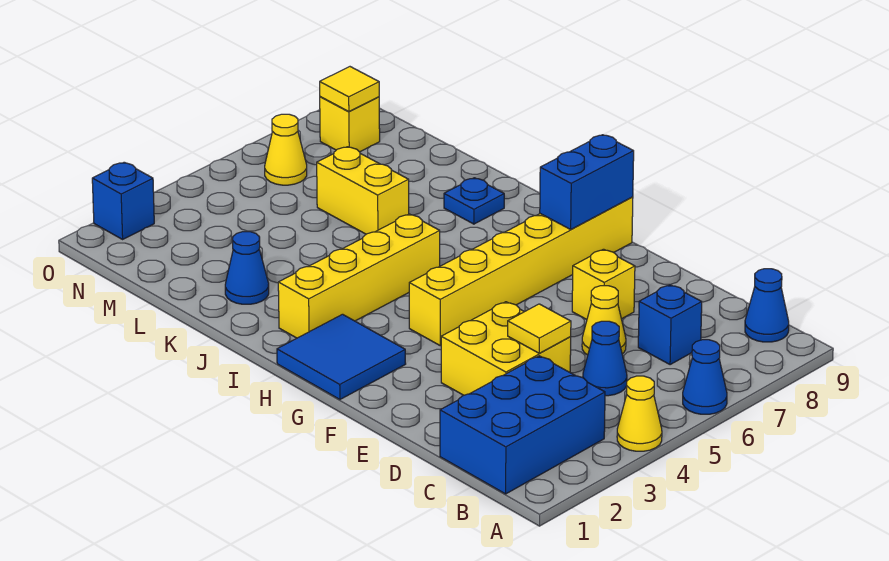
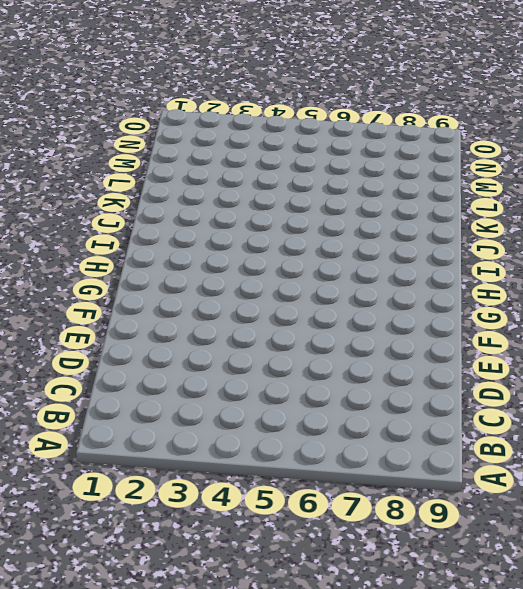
none -> yellow 1x1 cone [617,376,662,451]
none -> blue 1x1 cone [683,340,727,414]
none -> blue 2x3 brick [440,356,605,494]

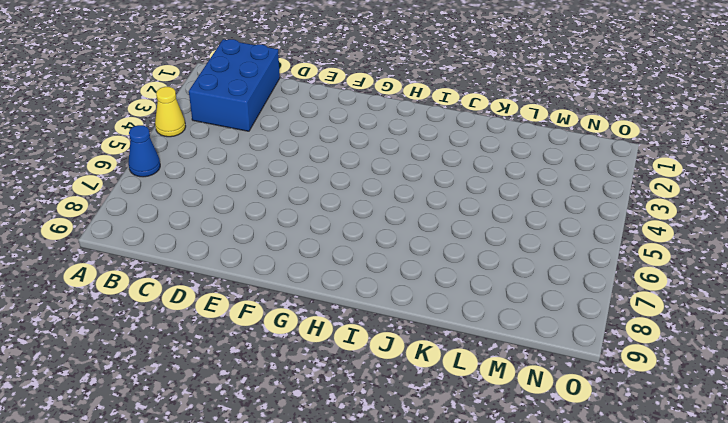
none -> blue 1x1 cone [745,269,789,342]
none -> blue 1x1 cone [583,321,627,396]
none -> blue 1x1 brick [638,285,702,365]

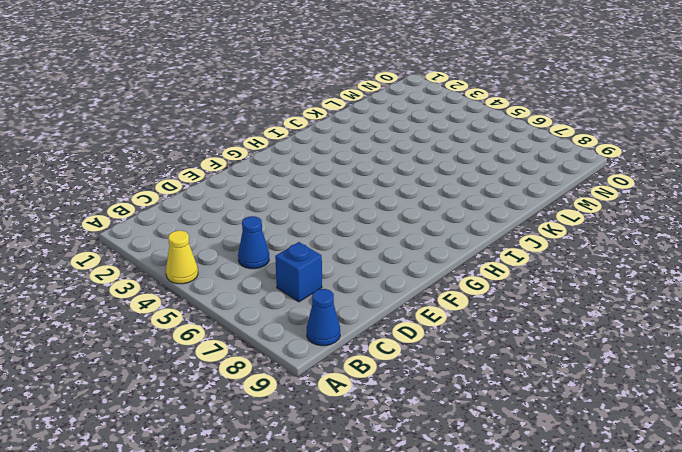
none -> blue 1x1 cone [683,340,727,414]
none -> blue 2x3 brick [440,356,605,494]
none -> yellow 2x2 brick [441,302,571,395]

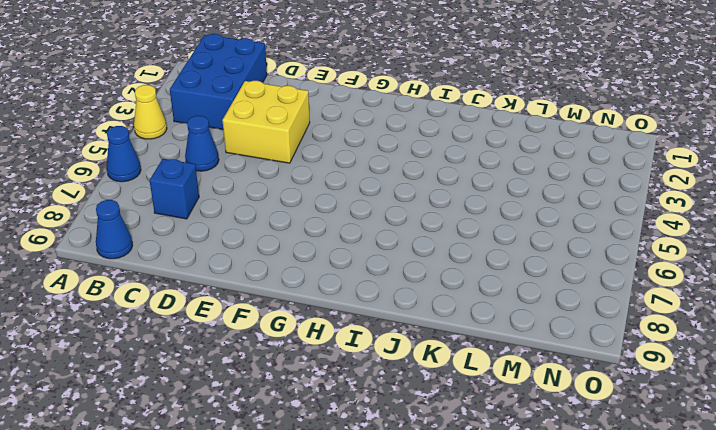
none -> yellow 1x1 cone [582,286,626,355]
none -> yellow 1x1 brick [572,249,635,319]
none -> blue 2x2 tile [277,314,406,399]

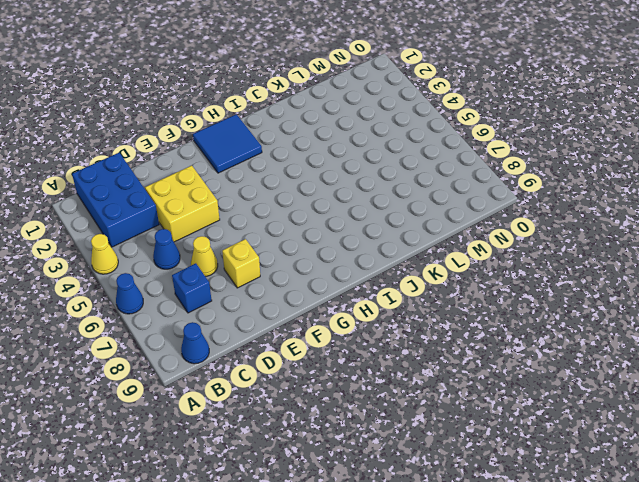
none -> yellow 1x6 brick [409,197,633,346]
none -> yellow 1x4 brick [278,214,440,338]
none -> blue 1x1 plate [444,178,504,224]

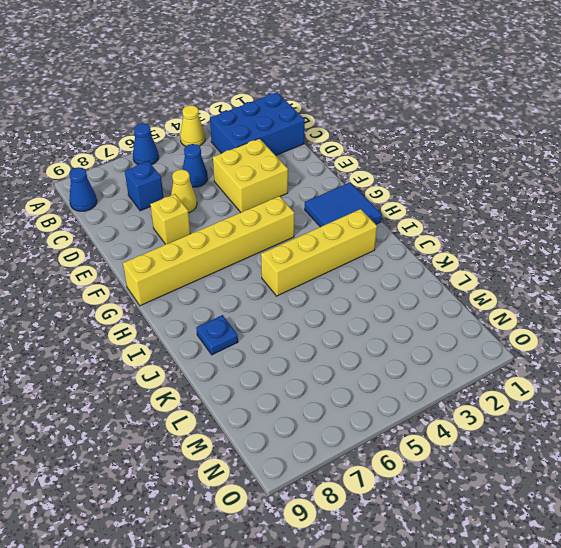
none -> blue 1x1 cone [225,232,269,304]
none -> yellow 1x2 brick [317,147,409,234]
none -> yellow 1x1 cone [265,114,307,185]

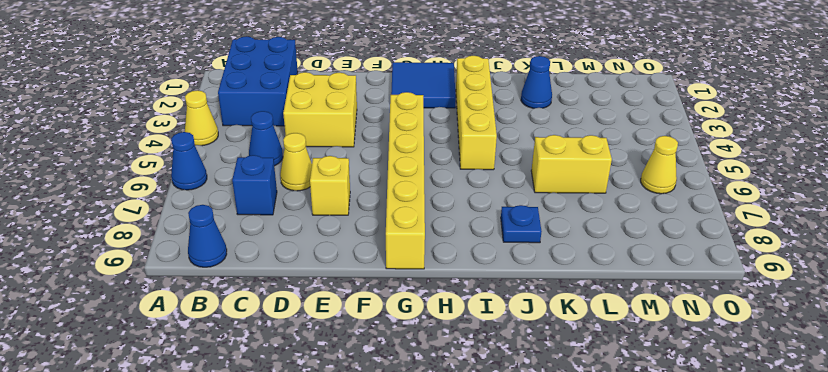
none -> yellow 1x1 brick [320,97,380,152]
none -> blue 1x1 brick [92,162,154,239]
none -> yellow 1x1 tile [508,304,571,353]

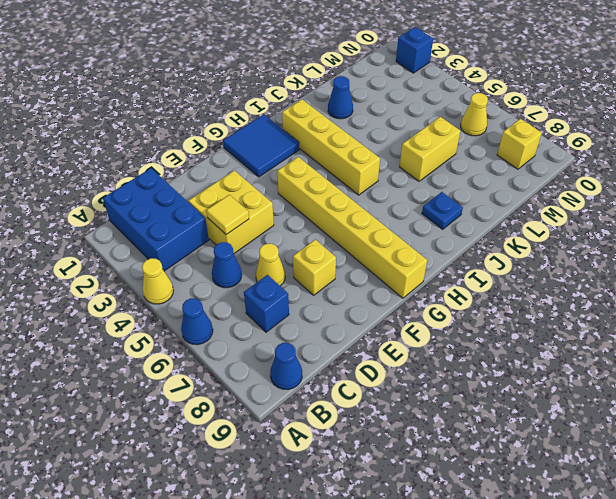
none -> blue 1x2 brick [540,135,634,229]
none -> yellow 1x1 tile [320,67,379,112]

